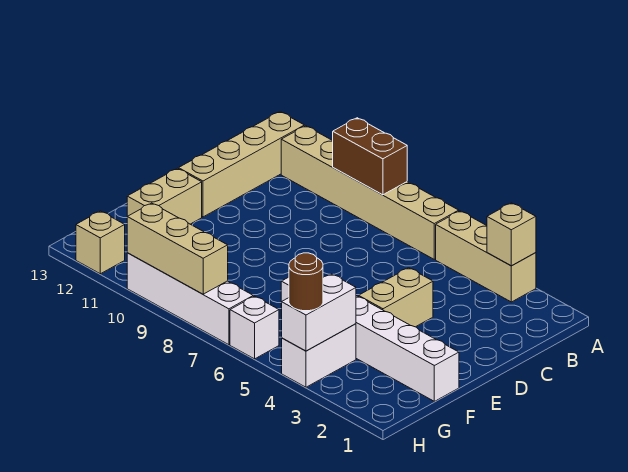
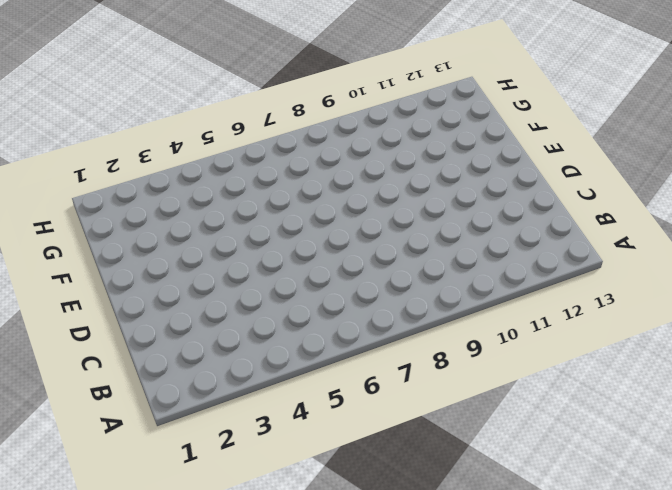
none -> tan 1x3 brick [436,211,536,302]
none -> tan 1x6 brick [281,126,459,259]
none -> tan 1x4 brick [179,112,304,217]

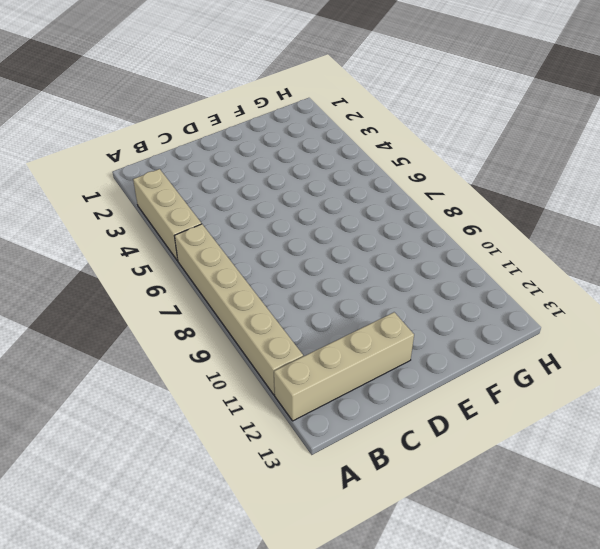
none -> tan 1x2 brick [359,268,433,327]
none -> tan 1x2 brick [127,168,202,224]
none -> white 1x6 brick [281,277,459,401]

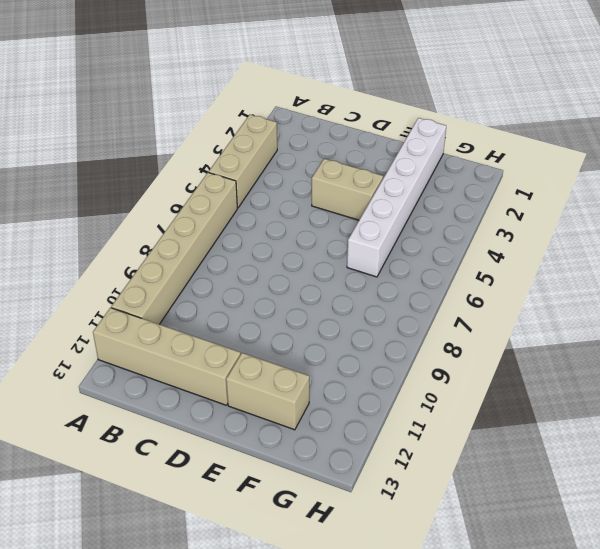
none -> white 1x2 brick [282,324,356,387]
none -> white 1x1 brick [230,296,279,359]
none -> white 1x4 brick [127,253,253,345]

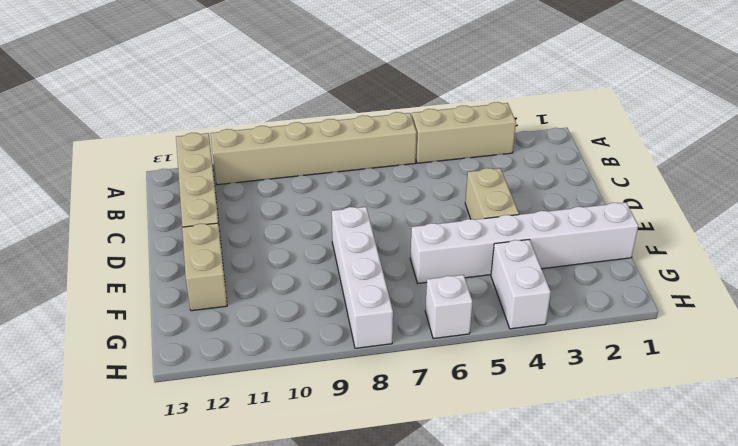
white 1x4 brick [332,207,393,348] -> white 1x4 brick turned to [127,253,253,345]
none -> tan 1x1 brick [76,211,125,274]
none -> tan 1x1 brick [487,203,536,266]
none -> brown 1x2 brick [333,118,407,195]

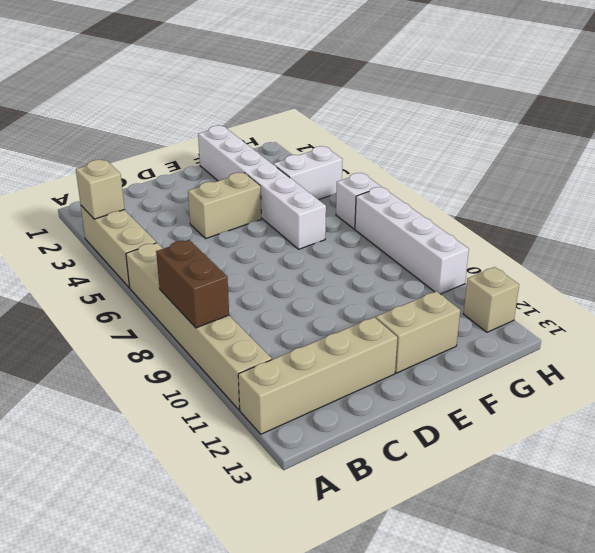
none -> white 1x2 brick [282,274,356,351]
none -> tan 1x3 brick [127,203,228,294]
none -> brown 1x1 round brick [289,253,323,311]

